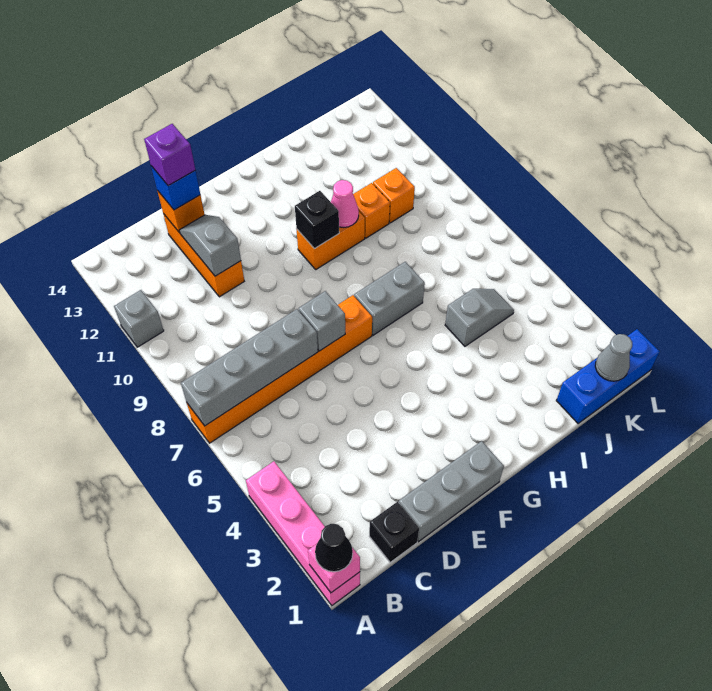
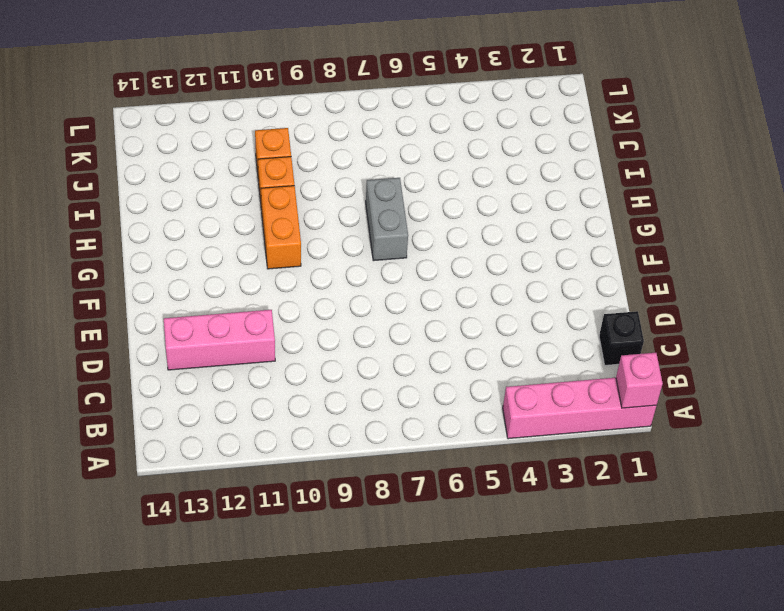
pink 1x3 brick [164,310,275,370] -> orange 1x3 brick [164,215,244,297]
none -> orange 1x6 brick [187,295,372,443]
none -> grey 1x1 brick [114,290,164,347]
none -> grey 1x3 brick [399,441,504,541]

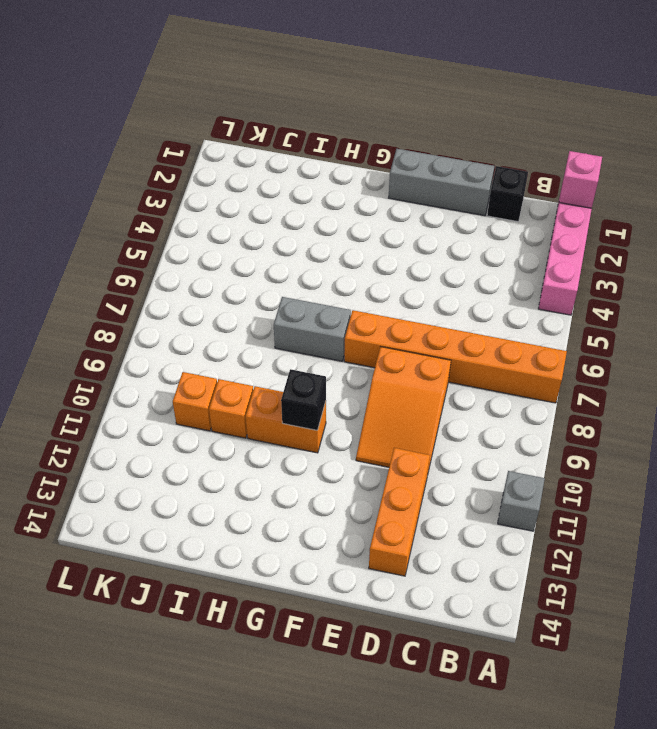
orange 2x3 slope [356,347,451,472] -> none
none -> grey 1x2 slope [445,289,514,346]
none -> blue 1x3 brick [556,329,660,423]
none -> grey 1x4 brick [181,309,318,426]

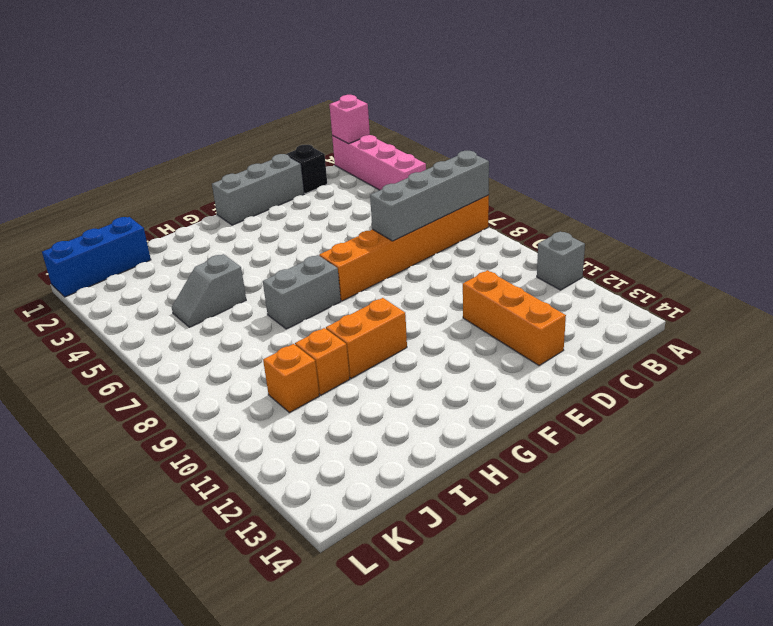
none -> grey 1x2 slope [180,215,241,276]
none -> orange 1x1 brick [157,190,205,233]
none -> grey 1x1 brick [299,291,345,351]

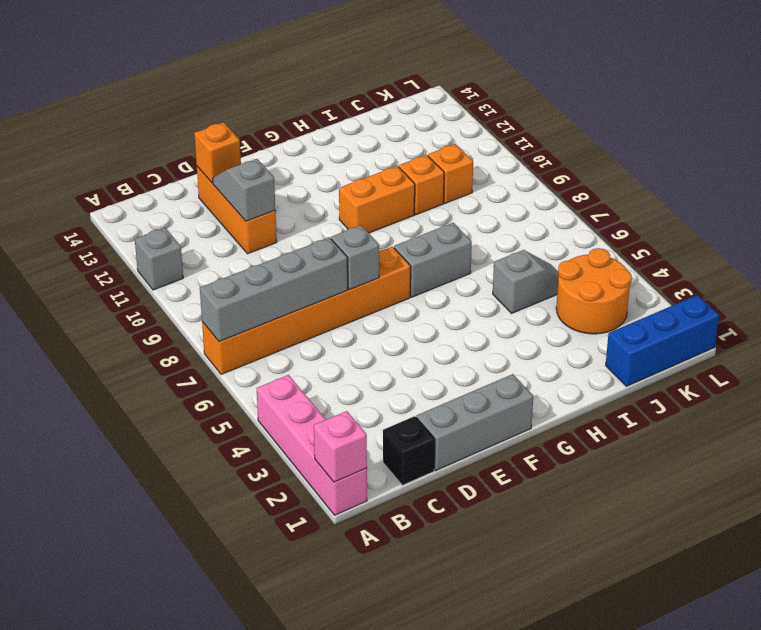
orange 2x2 round brick [556,248,632,334] -> none
none -> black 1x1 brick [295,191,339,249]
none -> pink 1x1 cone [331,180,359,228]
none -> grey 1x1 cone [595,334,632,381]

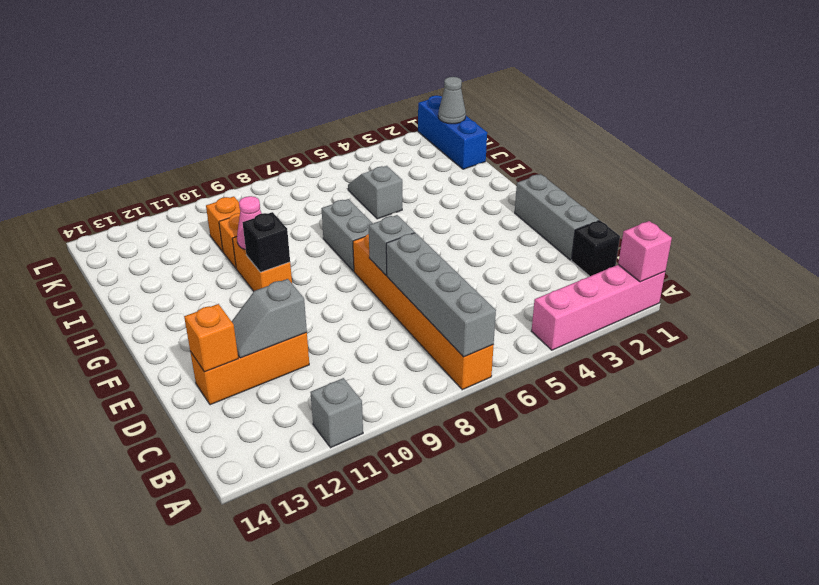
none -> black 1x1 cone [315,524,353,572]
none -> blue 1x1 brick [151,166,200,210]
none -> purple 1x1 brick [144,124,195,186]

